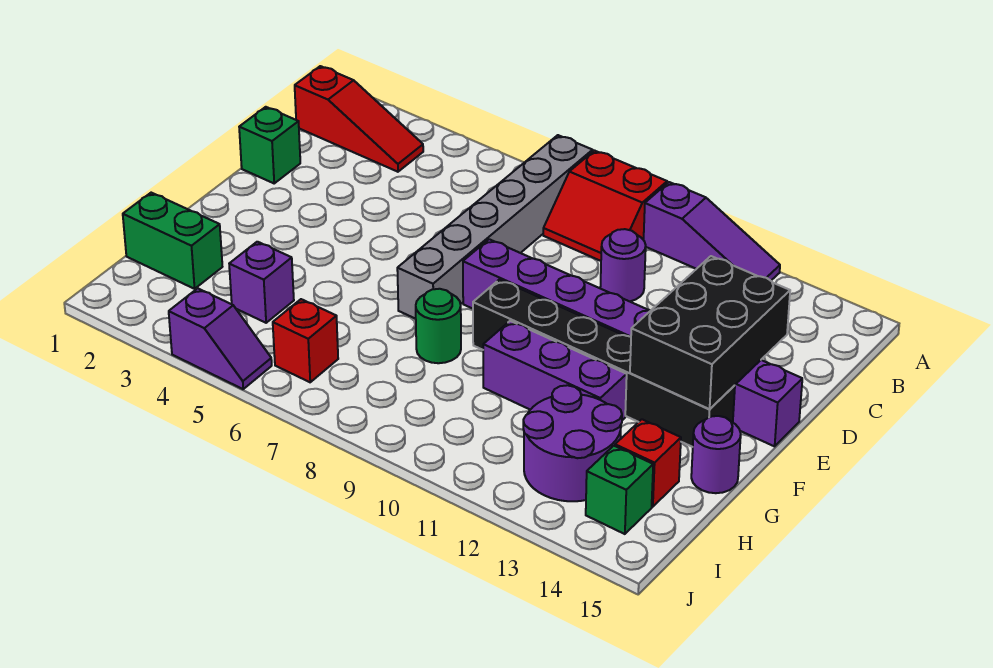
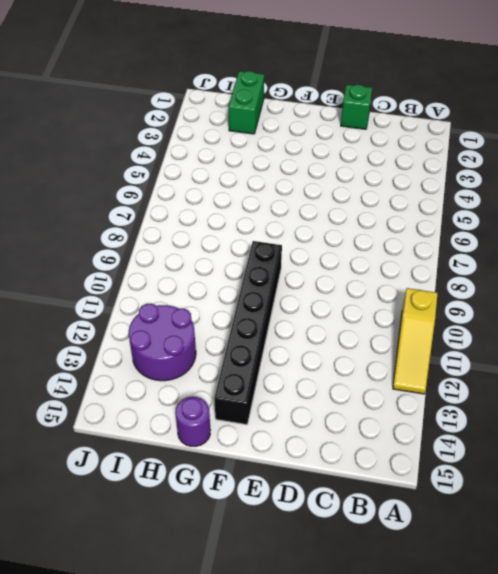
yellow 1x3 slope [393,288,438,394] -> purple 1x3 slope [644,182,780,281]
none -> grey 1x6 brick [397,135,593,319]
none -> red 2x2 slope [543,151,667,261]
none -> red 1x3 slope [295,66,423,172]

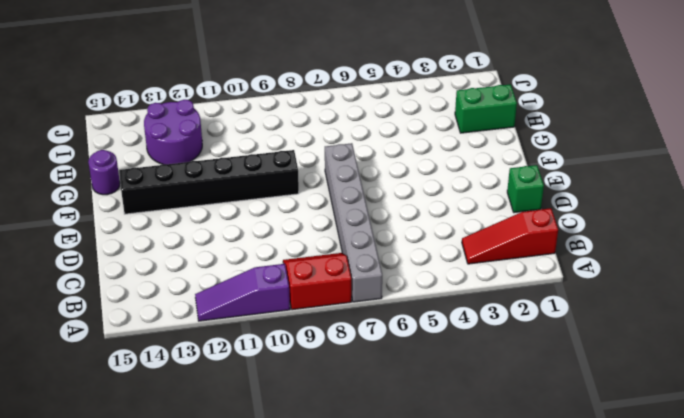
none -> purple 1x1 round brick [600,229,646,301]
none -> purple 1x8 brick [463,239,802,446]
none -> green 1x1 round brick [416,289,461,363]

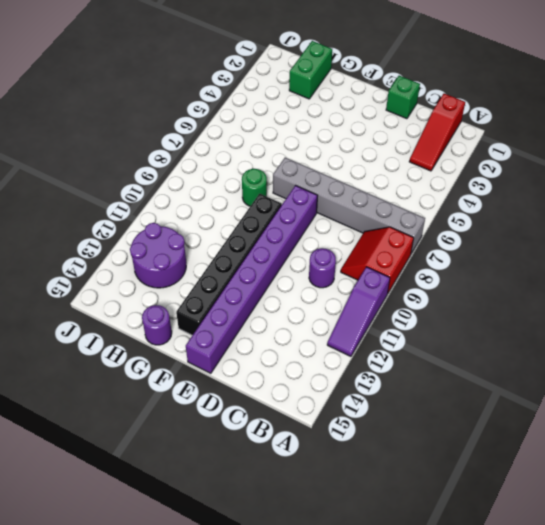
none -> purple 1x3 brick [483,321,627,420]
none -> purple 1x1 brick [229,242,294,323]
none -> red 1x1 brick [615,419,681,507]

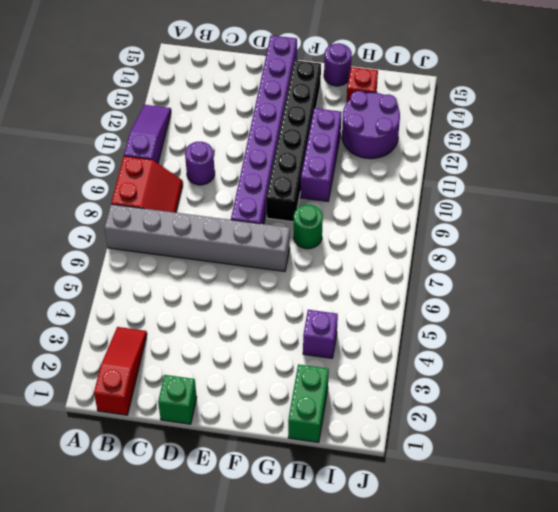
none -> red 1x1 brick [273,299,338,382]
none -> green 1x1 brick [586,446,653,534]
none -> purple 1x2 slope [169,288,272,389]

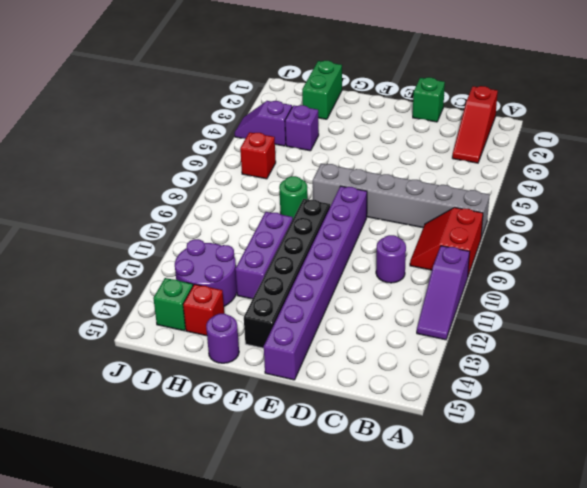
purple 1x2 slope [235,101,292,146] -> purple 1x2 slope turned to [169,288,272,389]
none -> black 2x3 brick [630,256,790,409]

